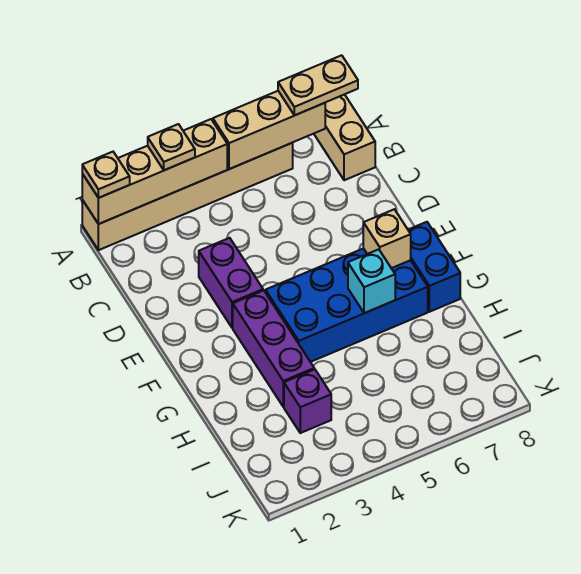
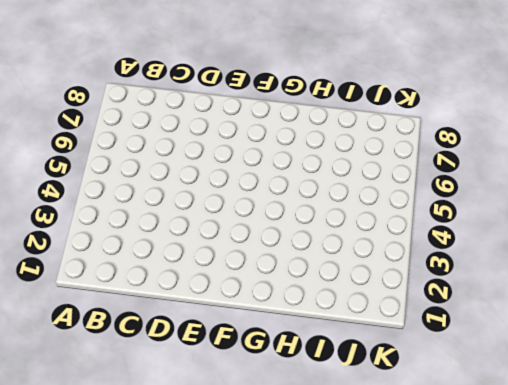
none -> tan 1x6 brick [82,143,293,250]
none -> tan 1x2 brick [314,94,375,180]
none -> purple 1x2 brick [199,238,263,328]

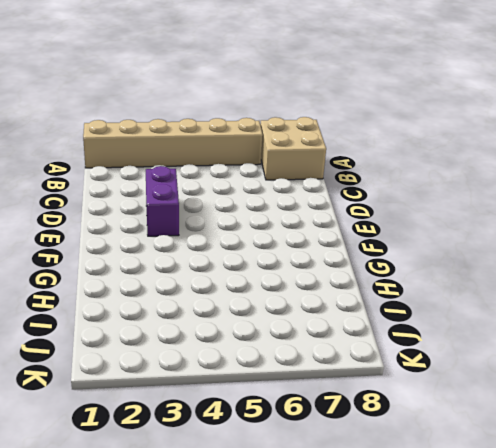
tan 2x2 brick [260,117,326,180] -> tan 1x2 brick [314,94,375,180]
none -> purple 1x3 brick [233,290,314,407]
none -> blue 2x4 brick [265,248,428,362]
none -> blue 1x2 brick [408,222,460,312]

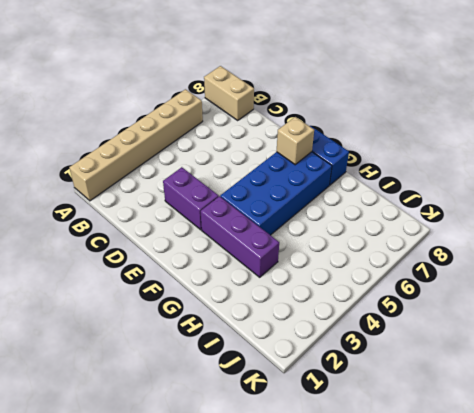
none -> purple 1x1 brick [284,369,331,433]
none -> tan 1x4 brick [82,119,227,224]
none -> tan 1x3 brick [213,91,325,169]

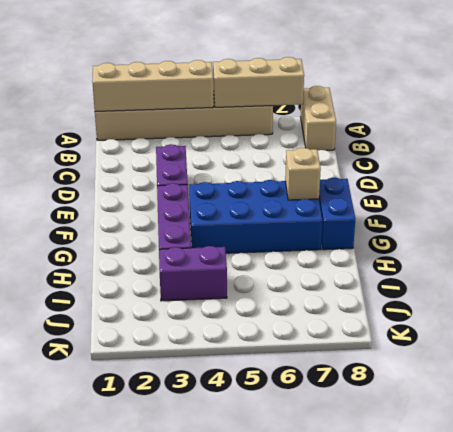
purple 1x2 brick [159,246,227,301] -> purple 1x1 brick [284,369,331,433]
none -> cyan 1x1 brick [348,249,395,313]
none -> tan 1x1 plate [82,152,130,198]
none -> tan 1x1 plate [148,124,195,170]

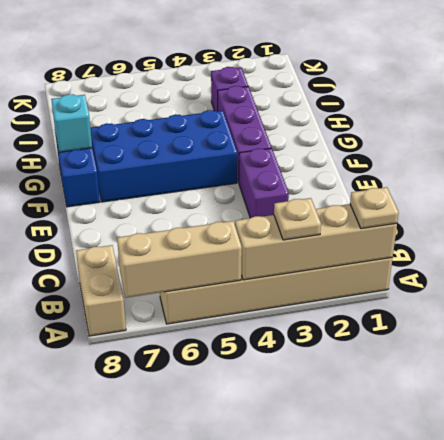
cyan 1x1 brick [51,94,92,152] -> cyan 1x1 brick moved to [348,249,395,313]
none -> tan 1x1 brick [363,209,411,268]
none -> tan 1x2 plate [278,55,358,115]

